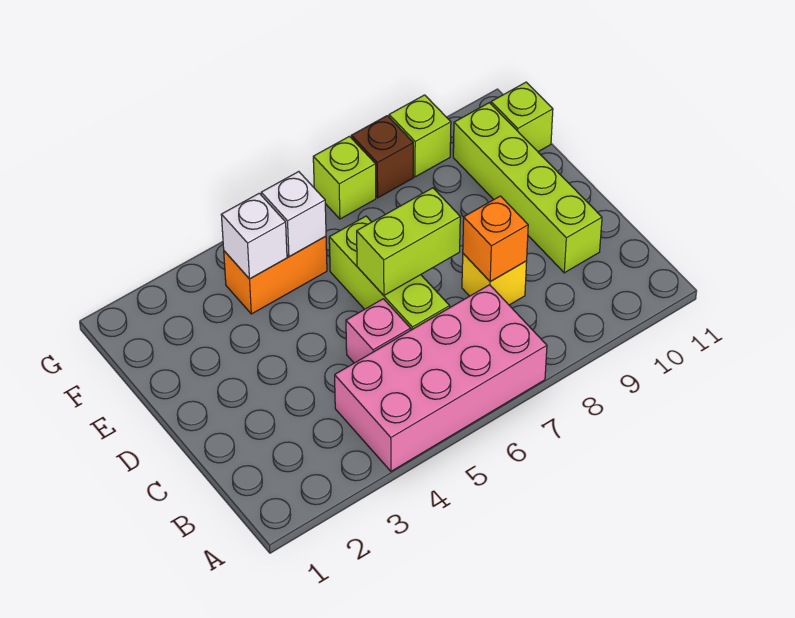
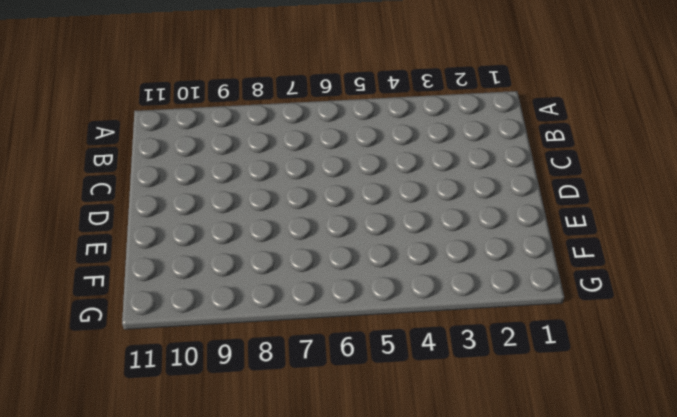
none -> pink 2x4 brick [335,285,547,471]
none -> pink 1x1 brick [346,299,411,363]
none -> lime 1x3 brick [329,216,450,330]

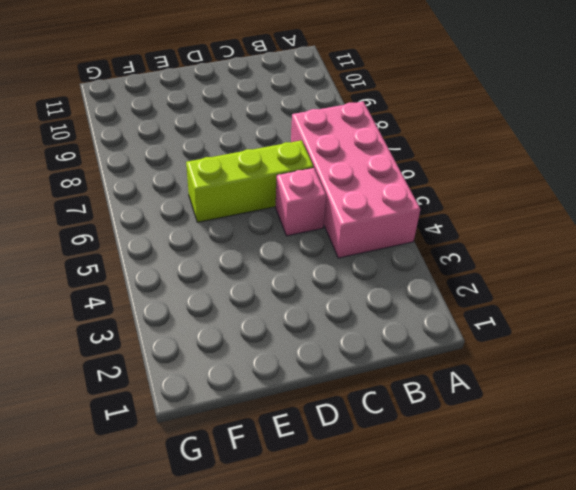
none -> yellow 1x1 brick [462,254,527,305]
none -> lime 1x4 brick [453,103,602,273]
none -> orange 1x2 brick [224,236,327,314]

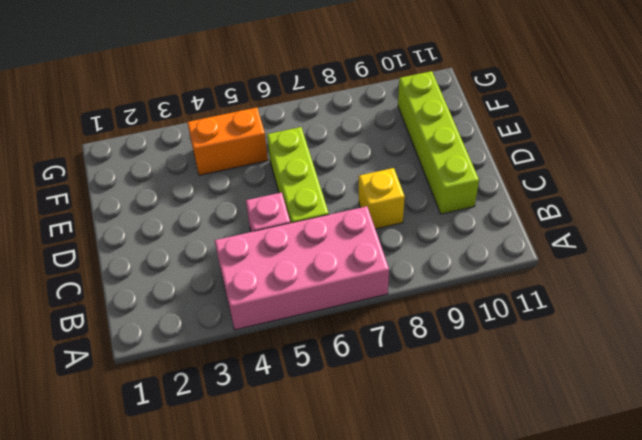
none -> lime 1x1 brick [491,82,553,152]
none -> lime 1x1 brick [313,136,376,219]
none -> brown 1x1 brick [351,116,413,198]

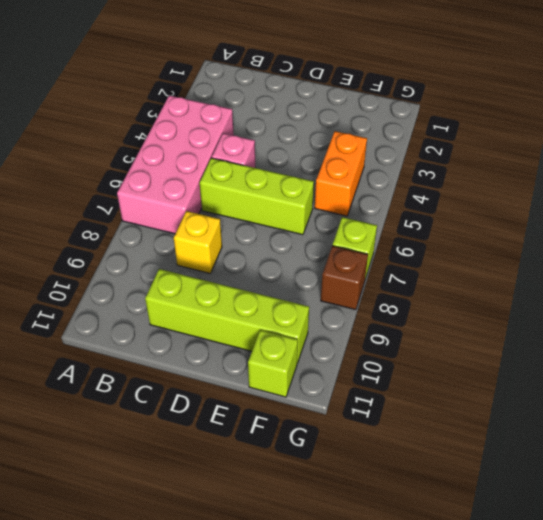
none -> lime 1x1 brick [389,95,451,177]
none -> orange 1x1 brick [463,196,528,282]
none -> lime 1x2 brick [357,188,460,295]

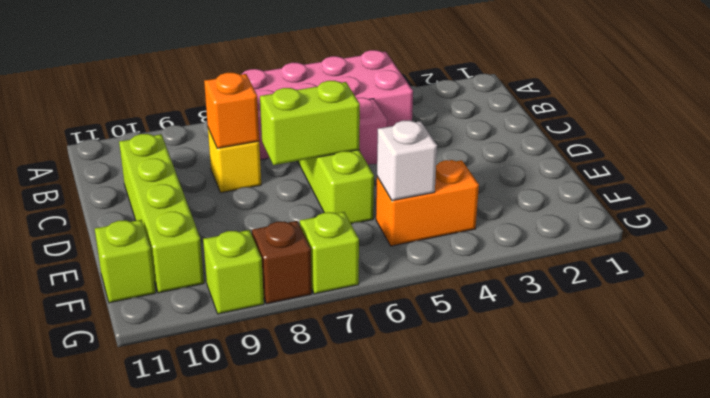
none -> white 1x1 brick [221,193,287,279]

